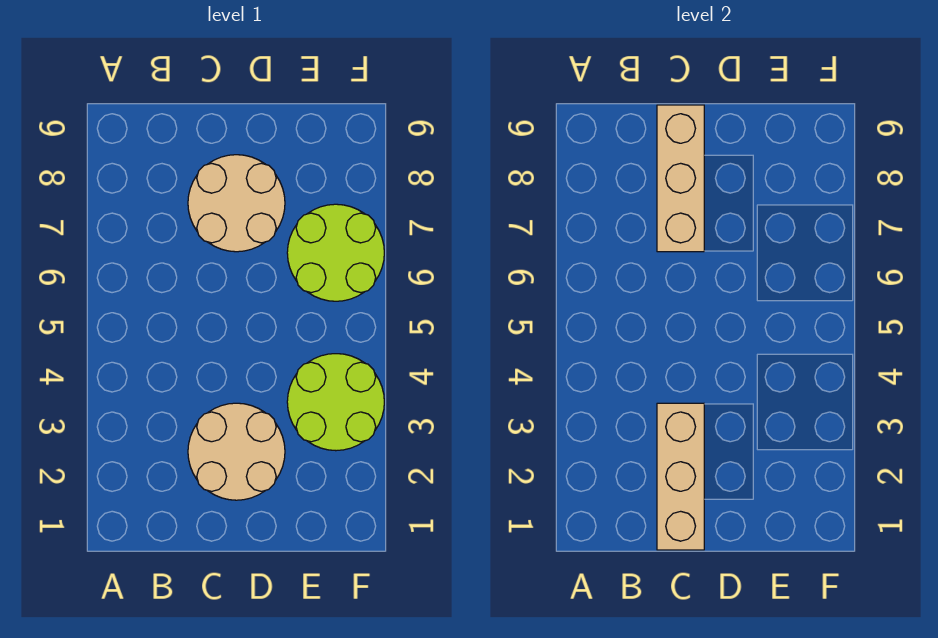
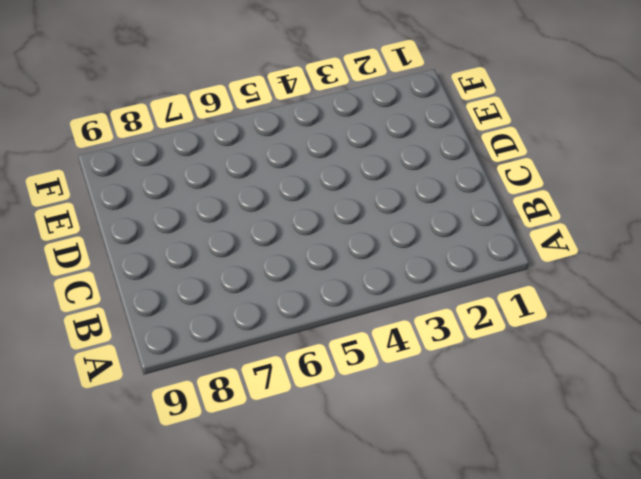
none -> tan 2x2 round brick [188,403,285,500]
none -> tan 2x2 round brick [188,155,285,252]

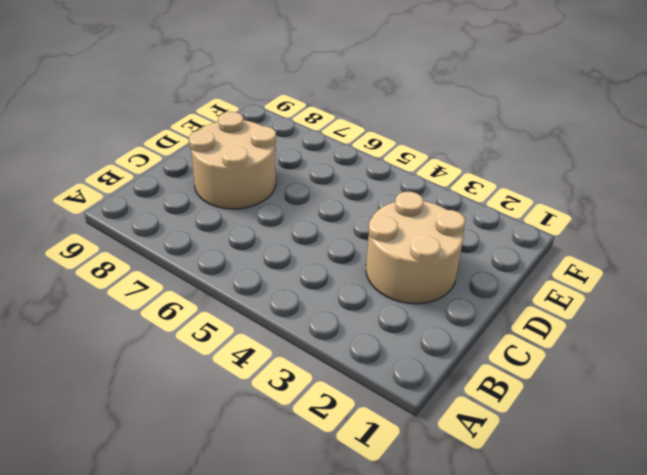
none -> lime 2x2 round brick [287,354,384,451]
none -> lime 2x2 round brick [287,204,384,301]

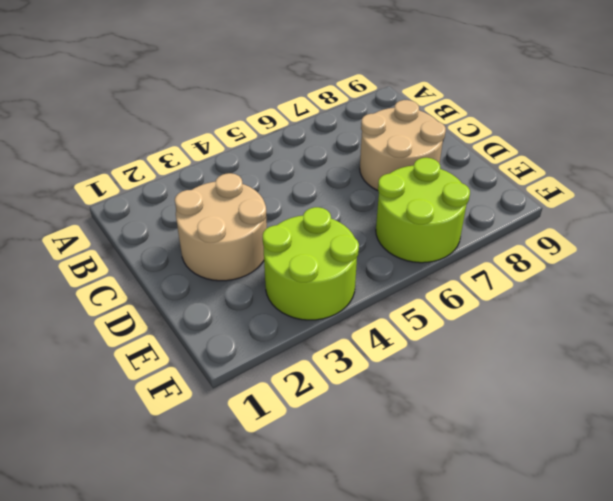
none -> tan 1x3 brick [657,403,704,550]
none -> tan 1x3 brick [657,105,704,252]

